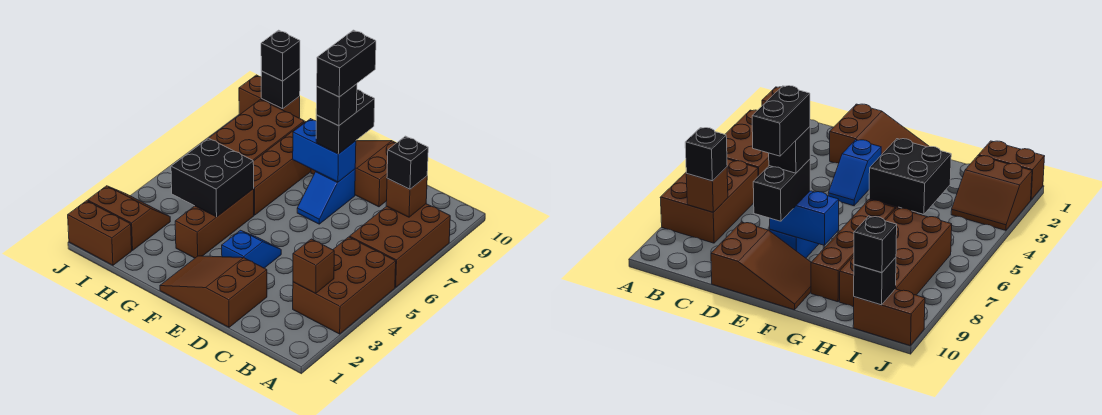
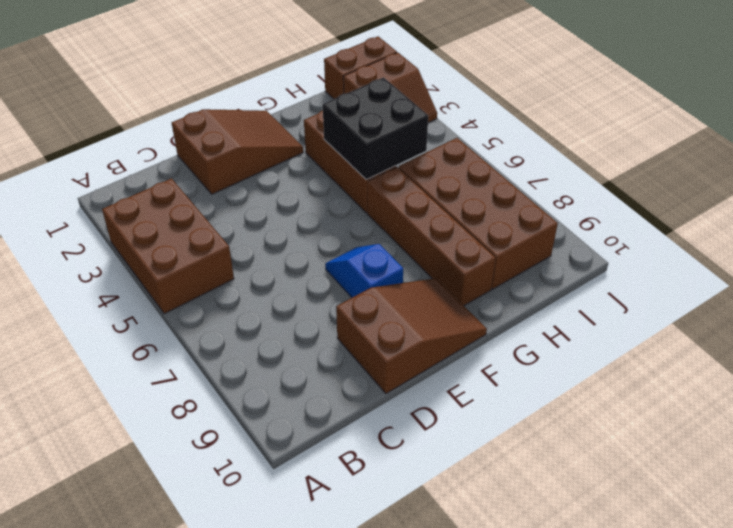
none -> brown 2x3 brick [350,204,450,287]
none -> blue 1x2 slope [222,230,281,268]
none -> brown 1x2 brick [239,75,300,118]

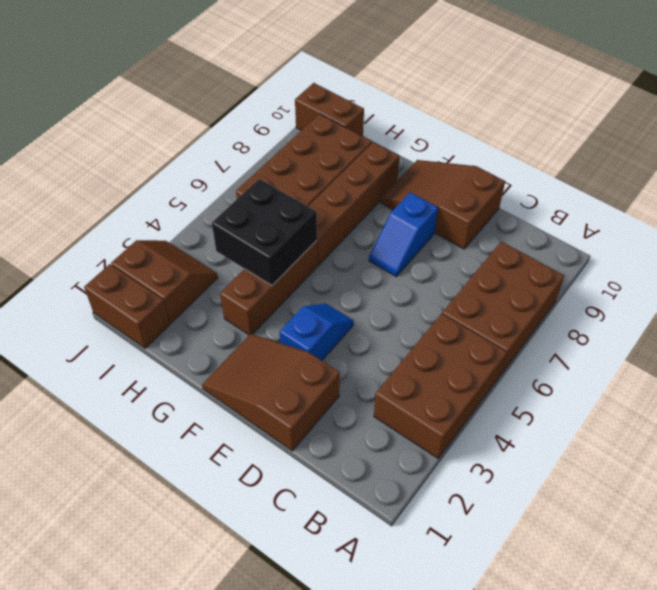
none -> brown 1x1 brick [293,239,334,294]
none -> brown 1x1 brick [386,176,427,217]
none -> blue 1x2 brick [293,119,356,182]

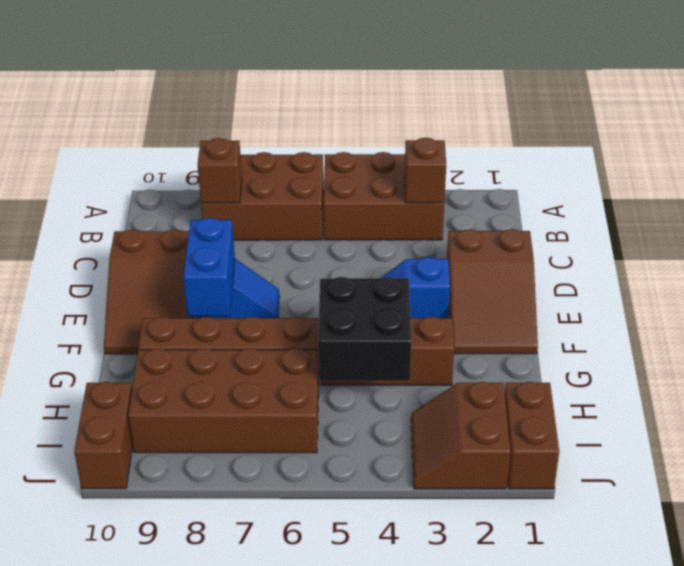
none -> black 1x1 brick [261,69,300,109]
none -> black 1x1 brick [387,136,428,189]
none -> black 1x2 brick [316,90,375,154]

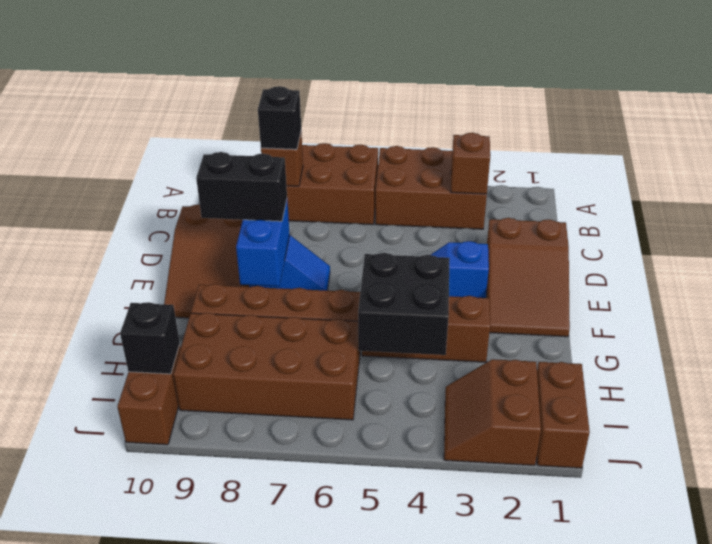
none -> black 1x1 brick [261,30,300,81]
none -> black 1x1 brick [316,84,357,126]
none -> black 1x2 brick [317,30,376,97]

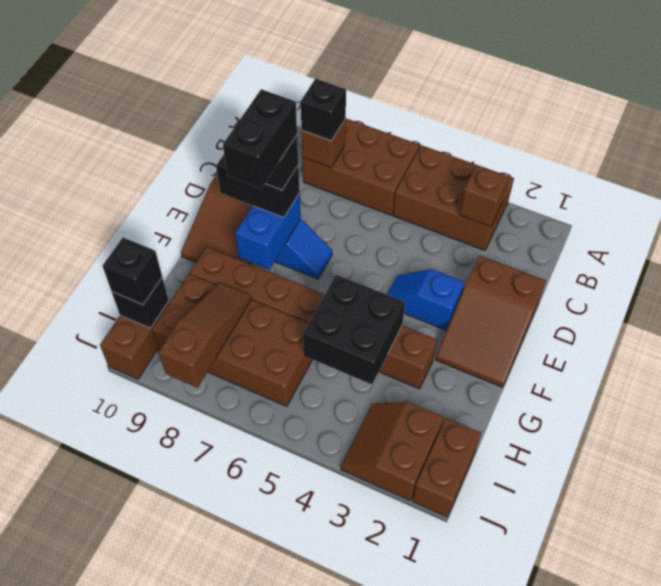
black 1x2 brick [223,89,297,189] -> black 1x2 brick turned to [317,30,376,97]
brown 1x3 slope [159,283,252,388] -> none

